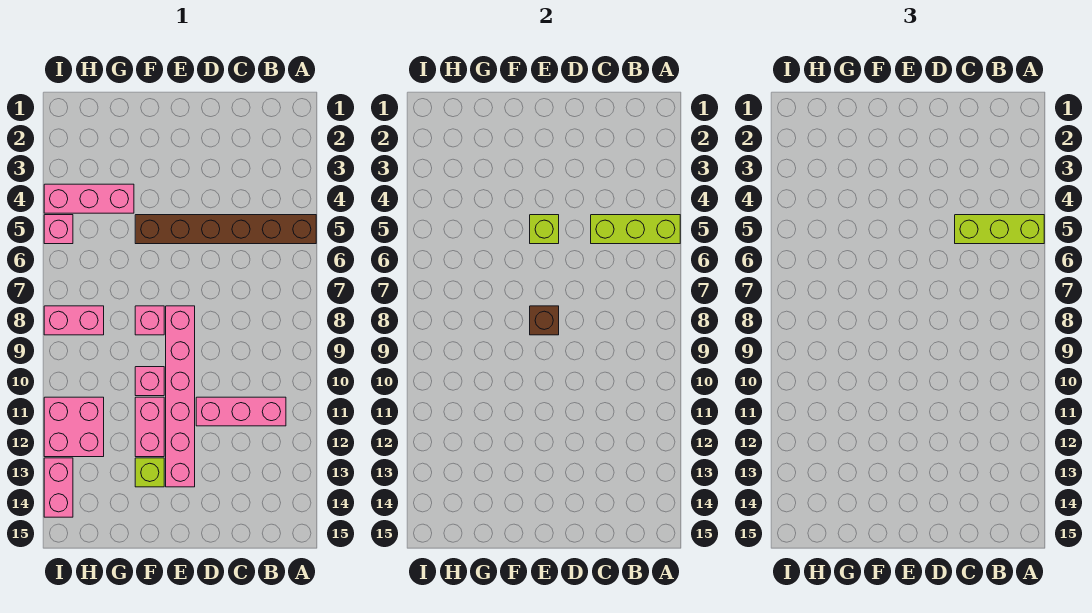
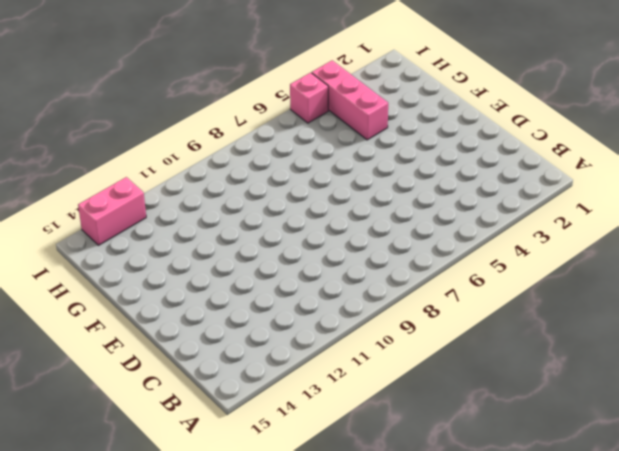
none -> brown 1x6 brick [135,215,316,244]
none -> pink 1x3 brick [196,397,286,426]
none -> pink 1x6 brick [166,306,195,487]

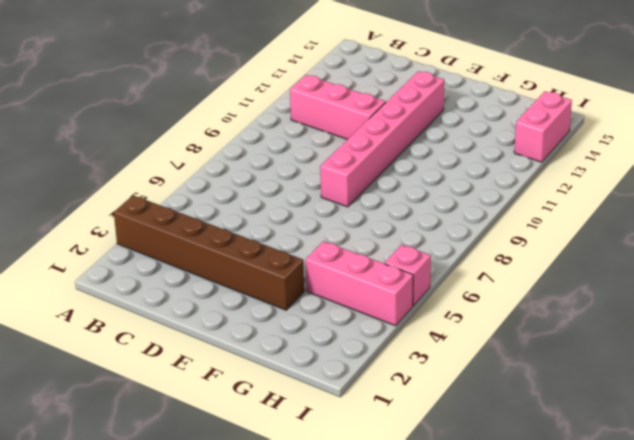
brown 1x6 brick [114,195,304,310] -> brown 1x6 brick moved to [135,215,316,244]
none -> pink 1x1 brick [135,306,164,335]
none -> pink 1x1 brick [135,367,164,396]
none -> pink 1x2 brick [135,397,164,457]

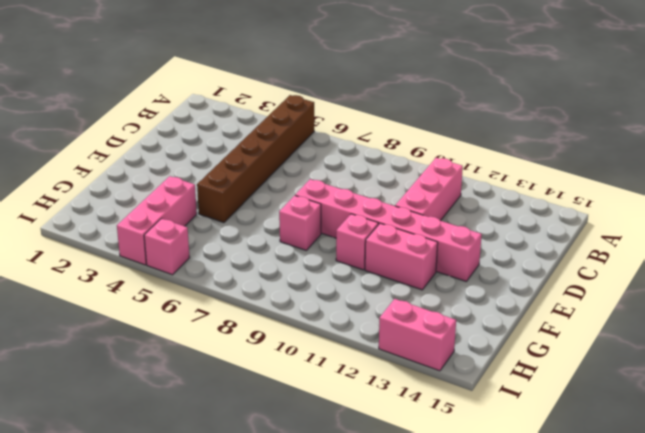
none -> lime 1x1 brick [135,458,164,487]
none -> pink 1x2 brick [44,306,104,335]
none -> pink 2x2 brick [44,397,104,457]

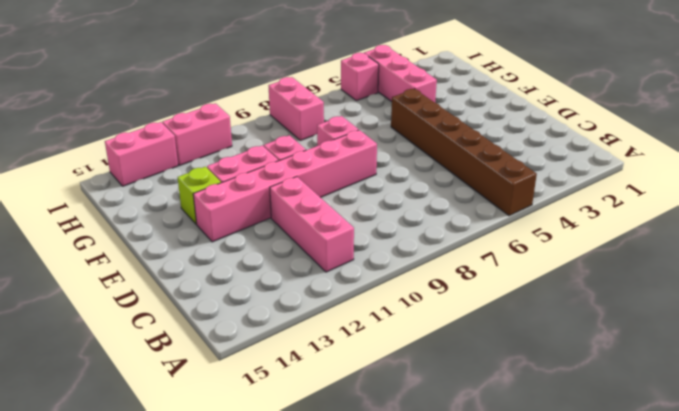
pink 1x2 brick [162,103,232,165] -> pink 2x2 brick [44,397,104,457]
none -> lime 1x3 brick [591,215,680,244]
none -> lime 1x1 brick [530,215,559,244]
none -> brown 1x1 brick [530,306,559,335]

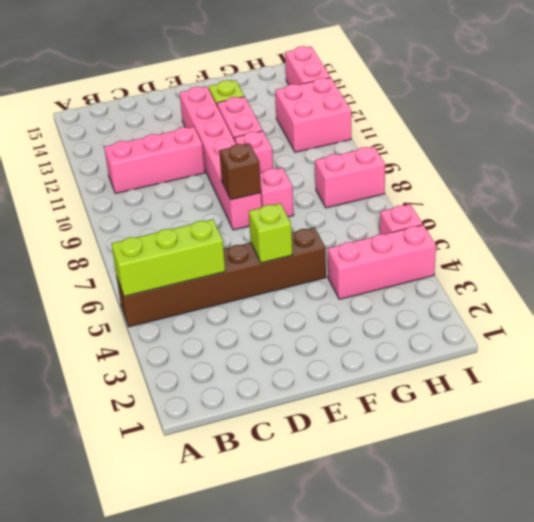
none -> lime 1x3 brick [955,215,1044,244]

